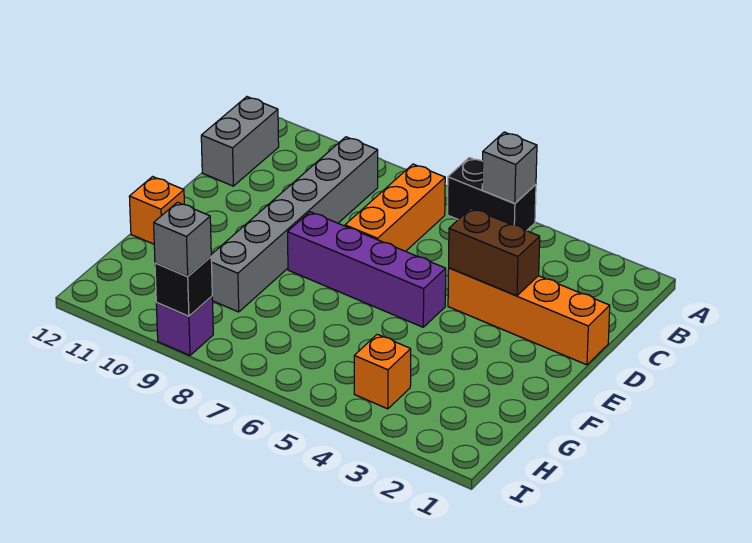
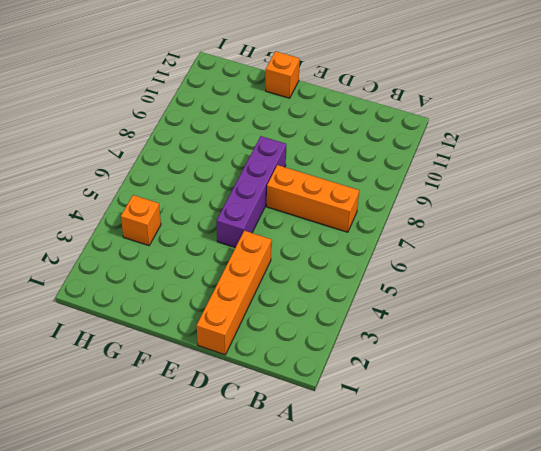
none -> black 1x2 brick [448,158,536,231]
none -> grey 1x6 brick [211,137,378,312]
none -> grey 1x2 brick [201,97,279,186]

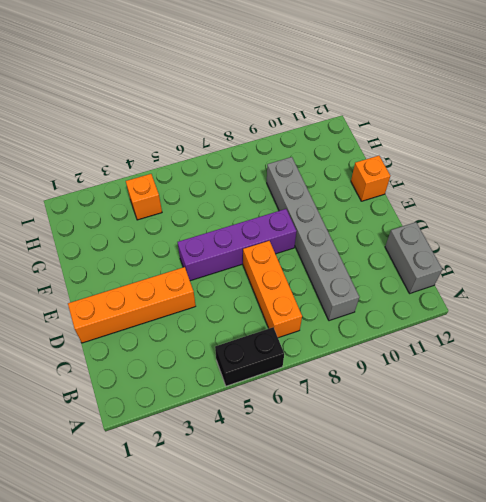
none -> purple 1x1 brick [156,296,213,355]
none -> grey 1x1 brick [482,132,537,203]
none -> brown 1x2 brick [449,208,540,296]

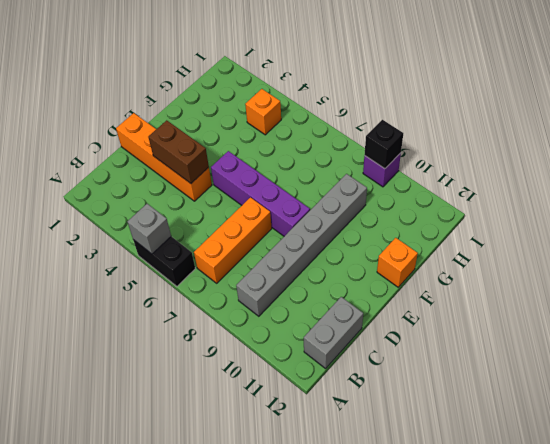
none -> grey 1x1 brick [154,202,211,276]

